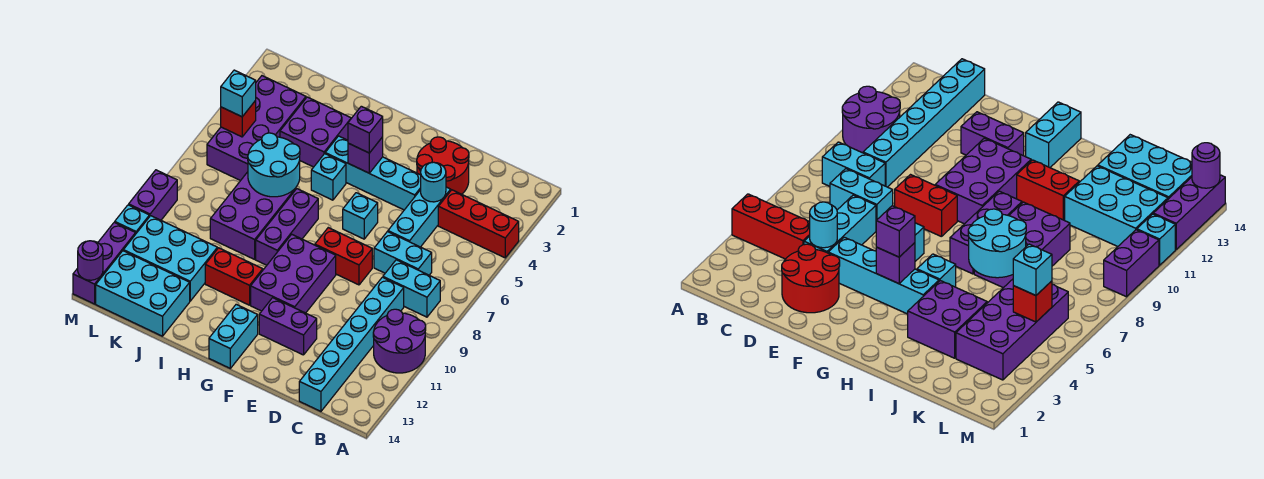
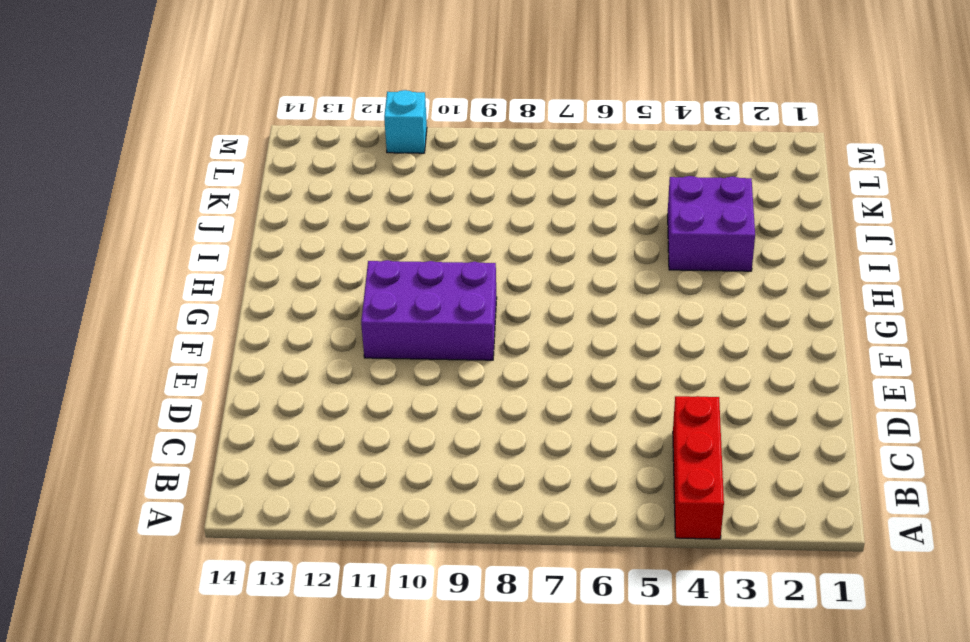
none -> purple 2x2 round brick [373,309,426,373]
none -> cyan 1x2 brick [383,260,440,317]
none -> cyan 1x2 brick [374,232,432,275]
none -> cyan 1x6 brick [299,277,404,411]

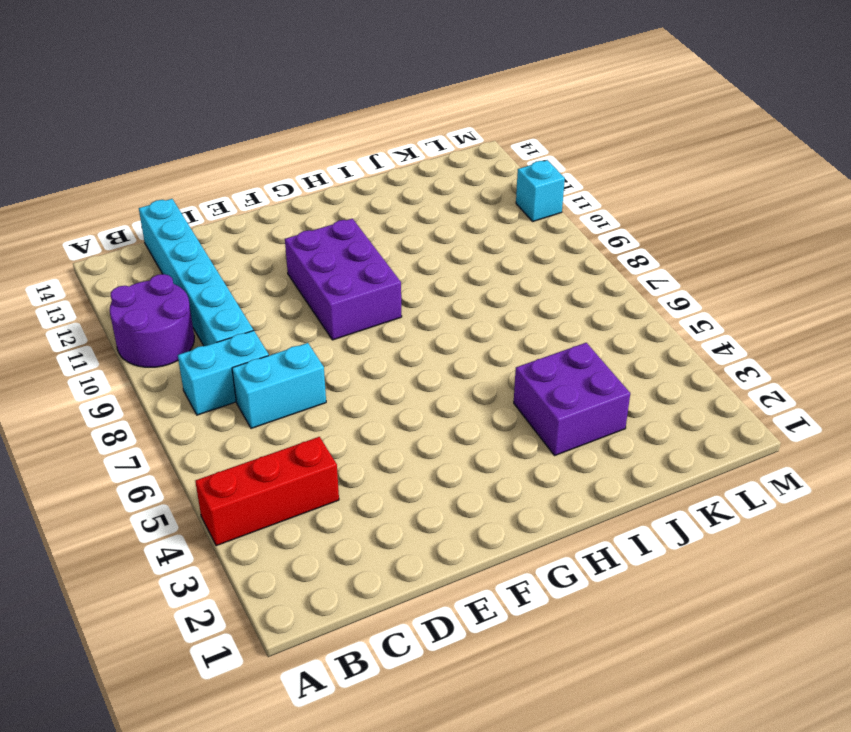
none -> red 2x2 round brick [417,137,469,194]
none -> cyan 1x3 brick [388,187,451,247]
none -> cyan 1x4 brick [325,136,421,210]
none -> red 1x2 brick [315,228,372,285]

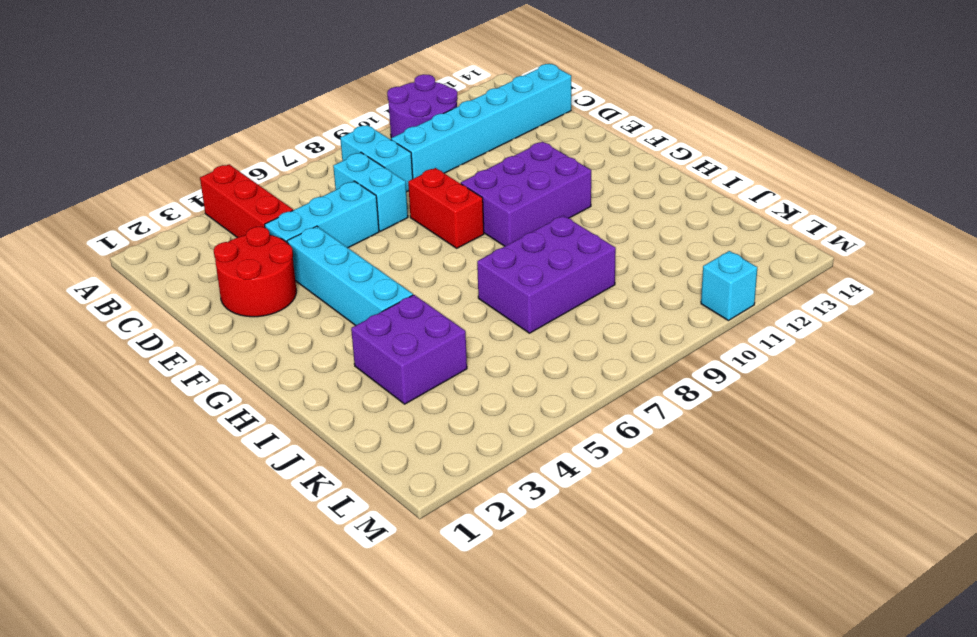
none -> purple 1x2 brick [259,298,317,355]
none -> cyan 1x1 brick [343,193,378,239]
none -> cyan 1x2 brick [209,304,258,368]
none -> cyan 1x1 brick [311,154,346,200]

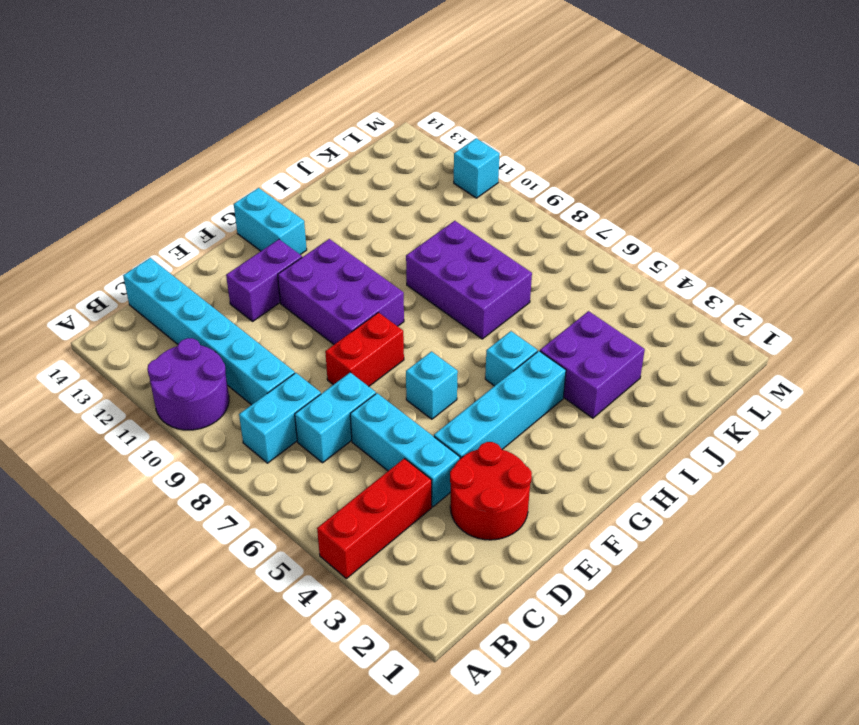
none -> purple 1x3 brick [256,189,318,265]
none -> red 1x2 brick [205,248,263,305]
none -> cyan 2x3 brick [123,216,217,301]
none -> cyan 2x3 brick [96,251,190,336]

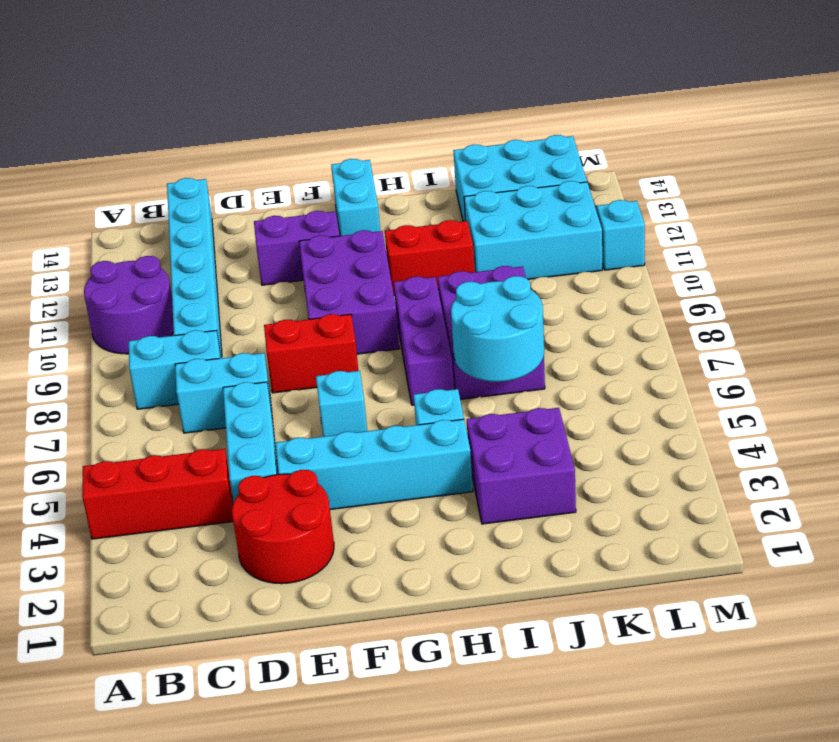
none -> purple 2x4 brick [207,76,306,181]
none -> purple 1x2 brick [129,170,177,220]
none -> purple 1x3 brick [73,222,136,304]
none -> cyan 1x1 round brick [421,162,446,202]

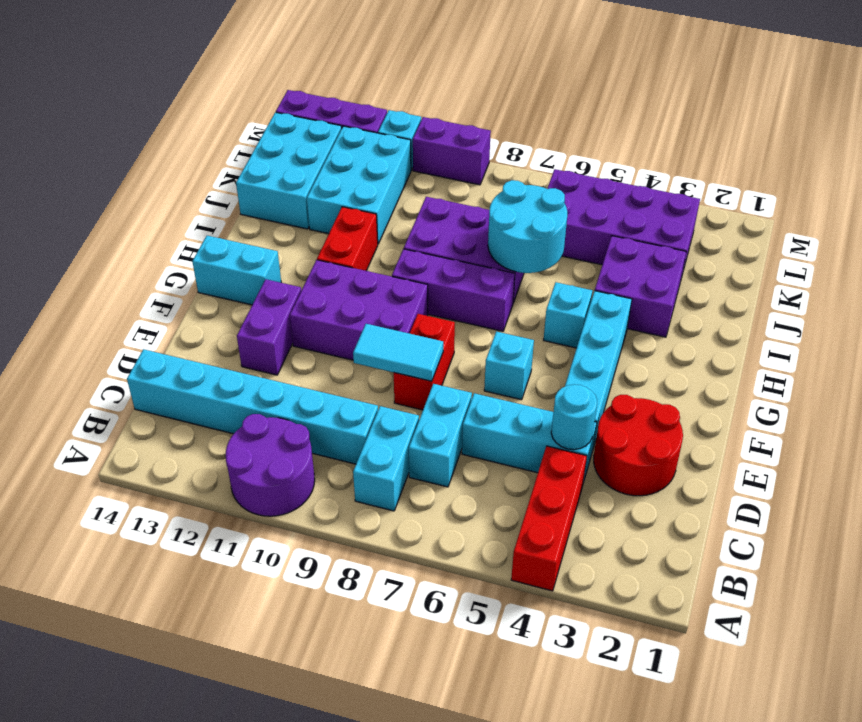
cyan 1x2 tile [353,324,443,381] -> none
none -> purple 1x1 brick [348,137,383,173]
none -> red 1x1 brick [221,101,256,137]
none -> purple 1x1 round brick [78,241,103,280]
none -> purple 1x1 brick [348,106,383,153]

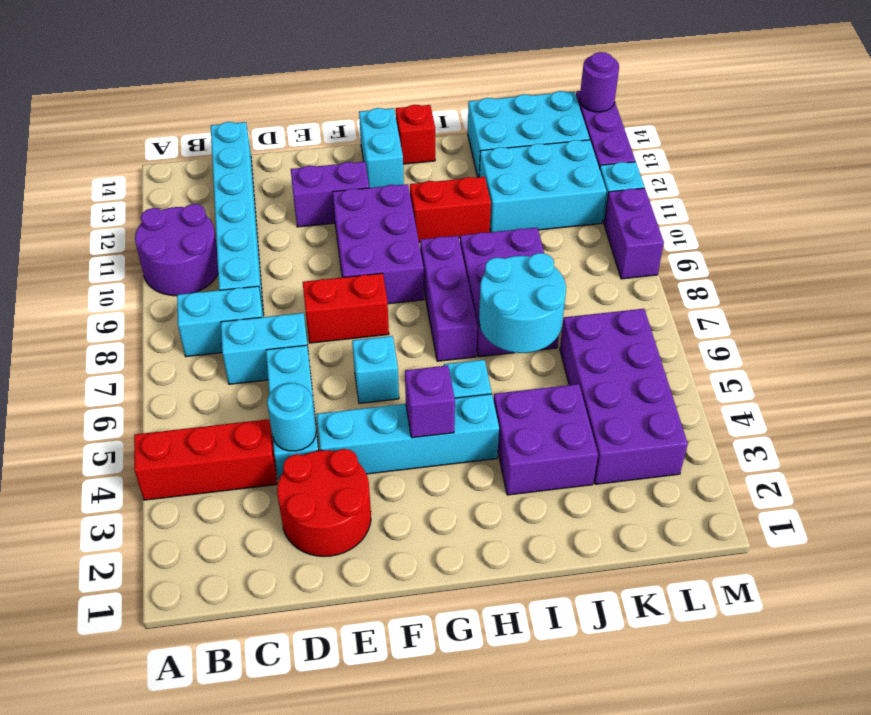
red 1x1 brick [396,105,435,164] -> red 1x1 brick moved to [221,101,256,137]
none -> purple 1x1 brick [348,106,383,153]
none -> cyan 1x1 brick [221,70,256,117]

